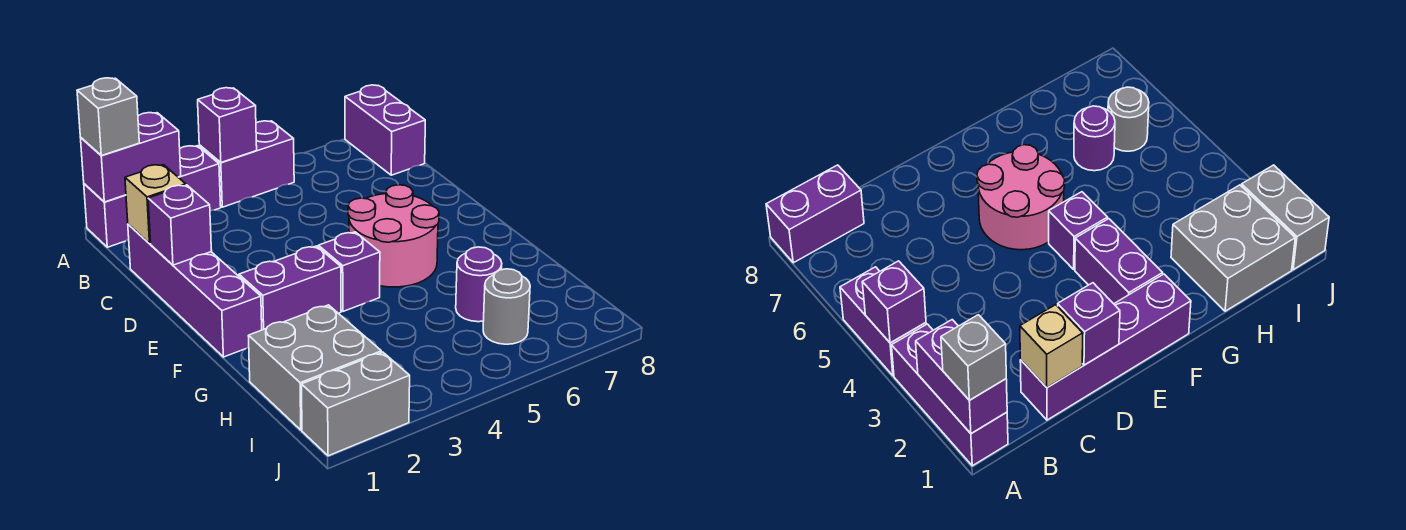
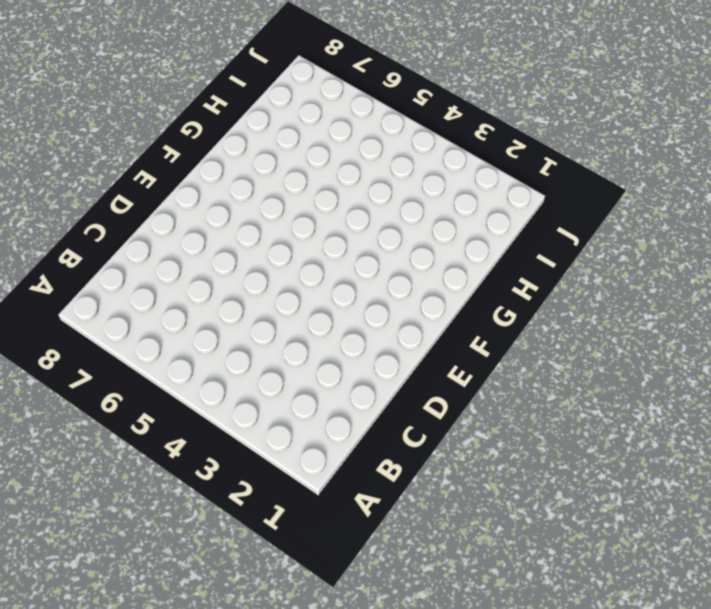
none -> purple 1x3 brick [84,146,221,247]
none -> purple 1x2 brick [199,121,294,207]
none -> purple 1x2 brick [345,85,425,175]

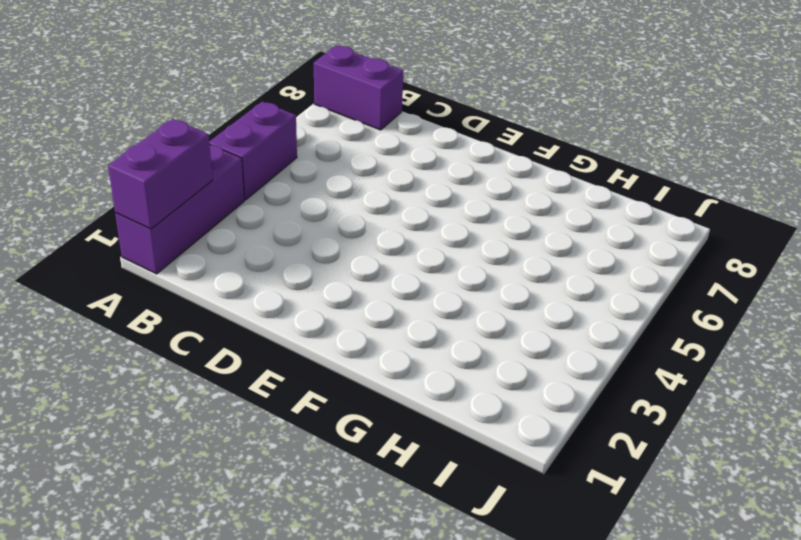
none -> purple 1x4 brick [128,224,262,357]
none -> pink 2x2 round brick [348,185,439,287]
none -> purple 1x2 brick [239,246,341,330]

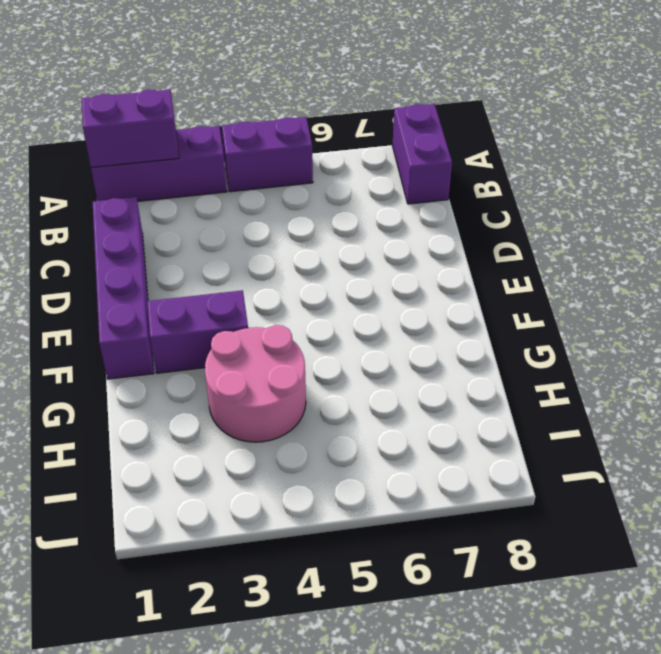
pink 2x2 round brick [205,325,306,442] -> pink 2x2 round brick moved to [348,185,439,287]
none -> purple 1x1 brick [318,232,380,311]
none -> grey 2x2 brick [249,305,381,430]
none -> purple 1x1 round brick [456,247,502,322]

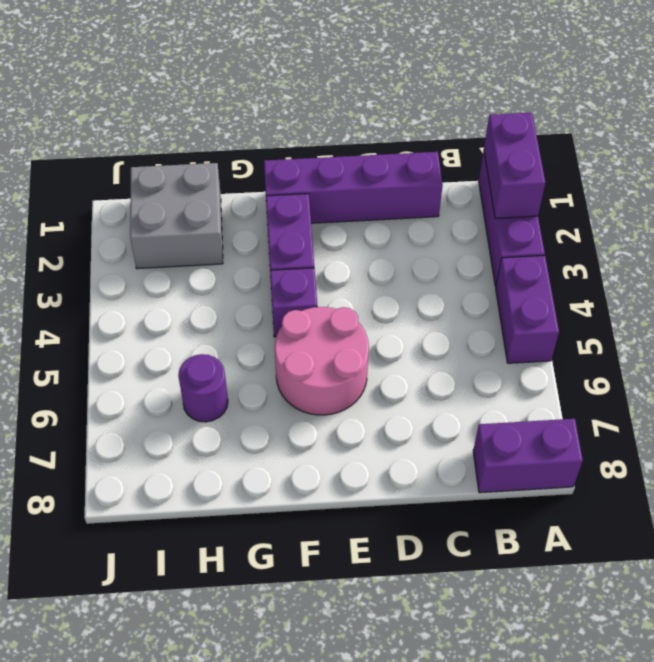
none -> grey 1x1 round brick [483,269,530,344]
none -> grey 1x2 brick [301,352,410,456]
none -> purple 1x1 brick [198,88,257,162]

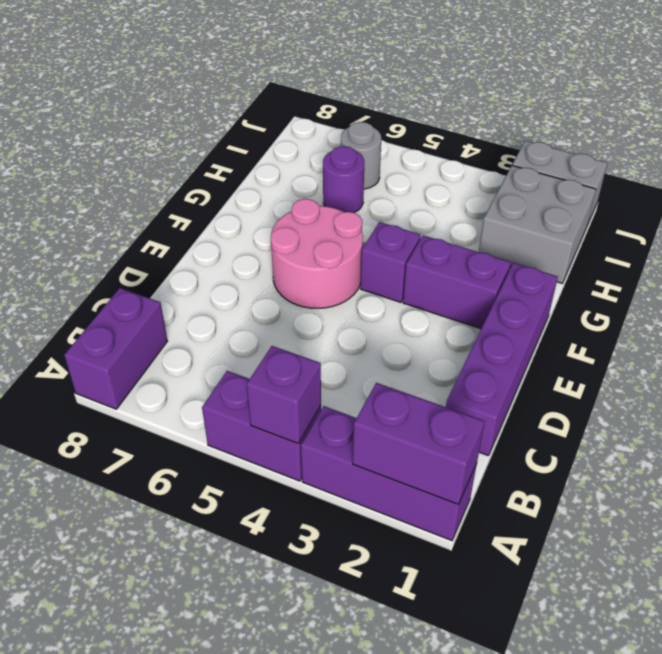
none -> tan 1x1 brick [125,165,186,244]
none -> purple 1x1 brick [148,185,211,265]
none -> grey 1x1 brick [77,78,139,156]

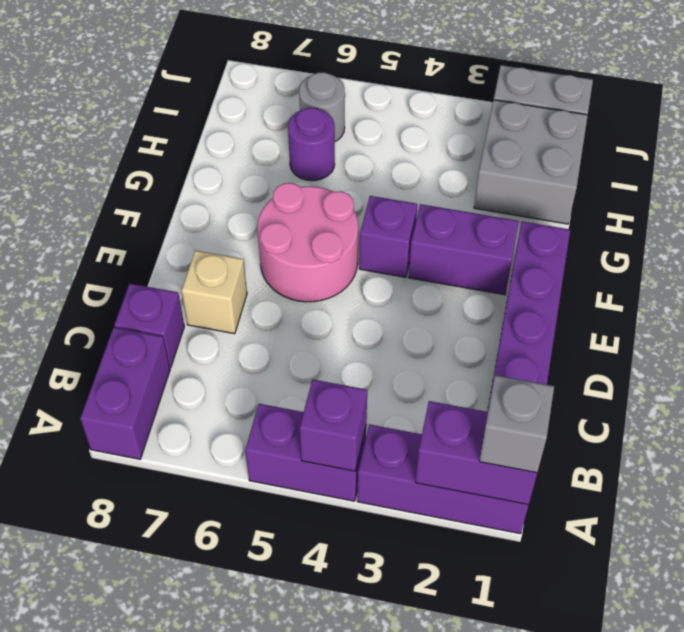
purple 1x1 brick [114,284,184,368] -> purple 1x1 brick moved to [148,185,211,265]
tan 1x1 brick [182,250,247,334] -> tan 1x1 brick moved to [125,165,186,244]

